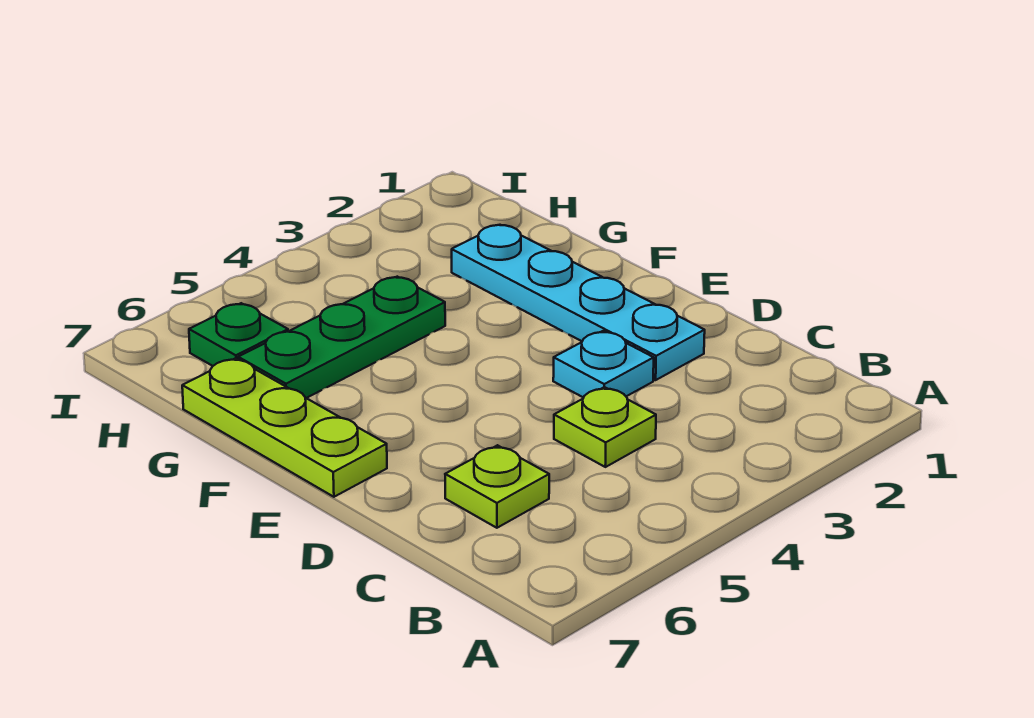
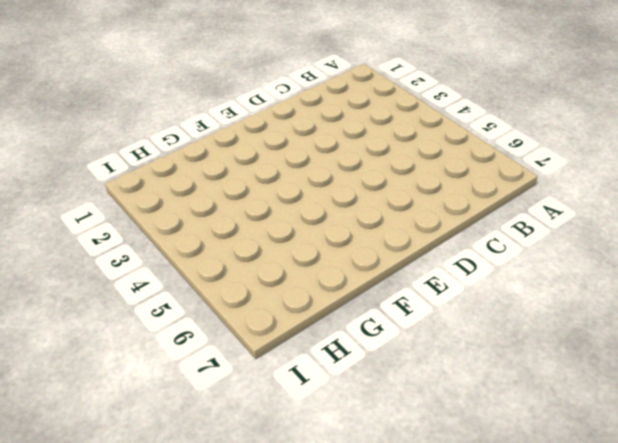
none -> lime 1x1 plate [554,387,656,467]
none -> lime 1x1 plate [445,445,549,528]

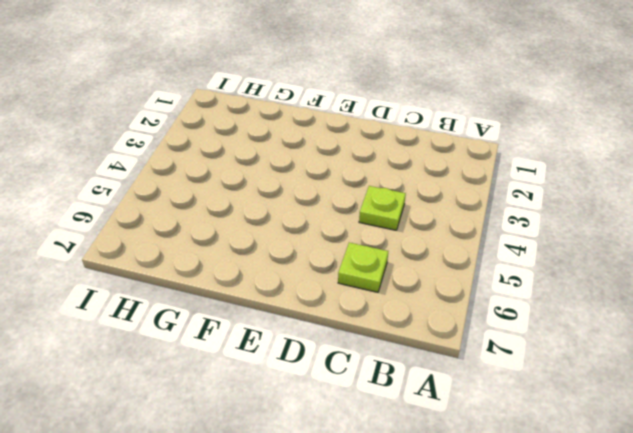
none -> cyan 1x4 plate [452,225,705,380]
none -> cyan 1x1 plate [553,331,654,398]

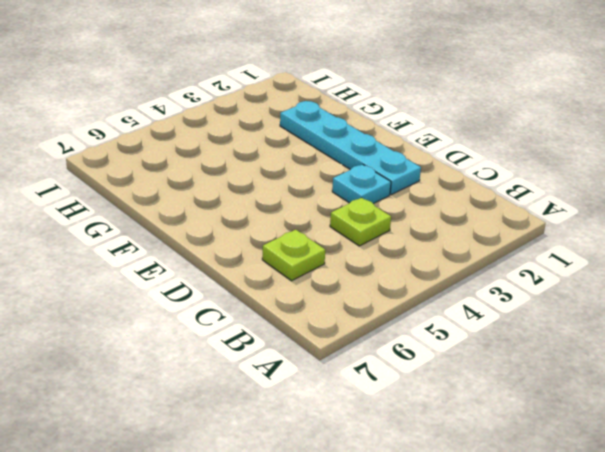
none -> lime 1x3 plate [182,358,387,497]
none -> green 1x3 plate [238,277,445,398]

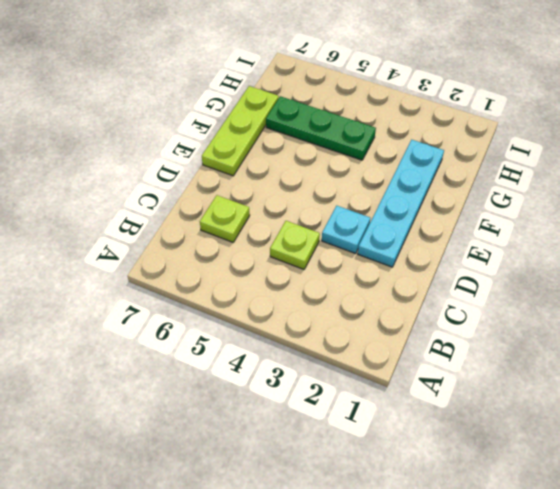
none -> green 1x1 plate [189,303,288,366]

